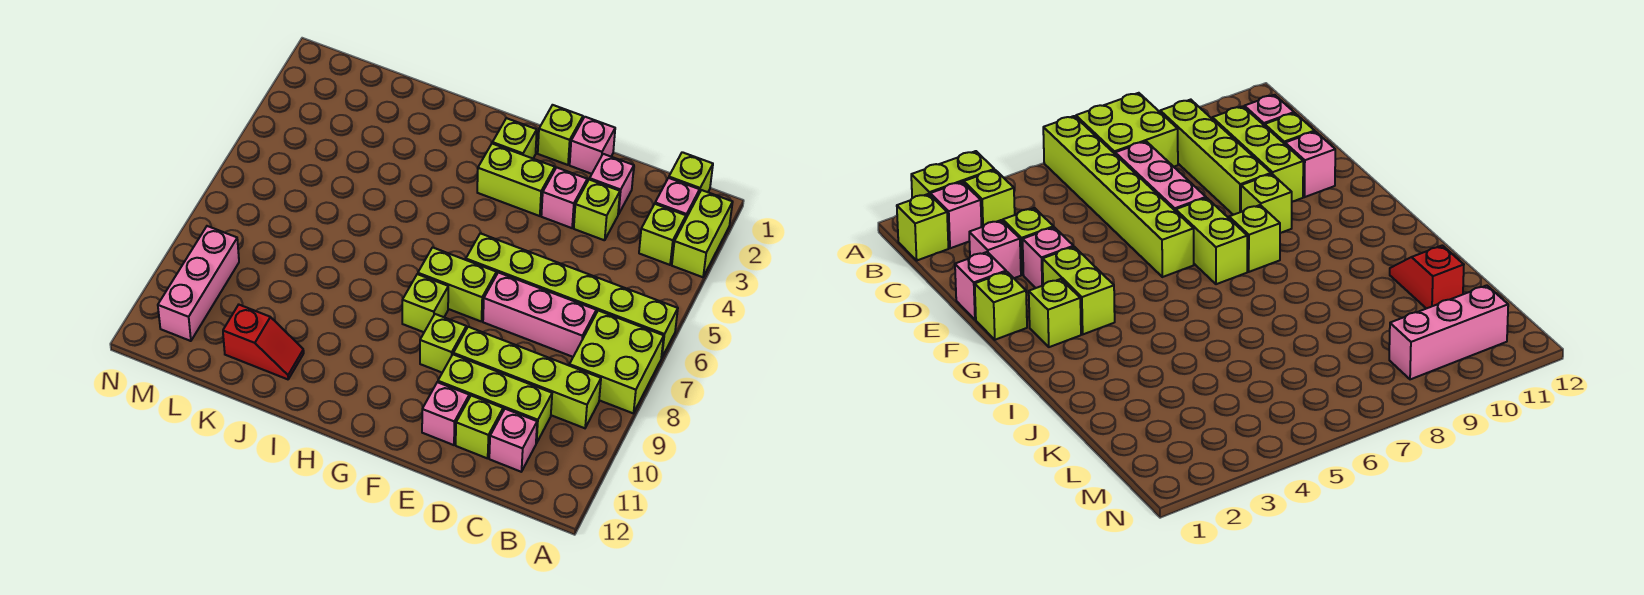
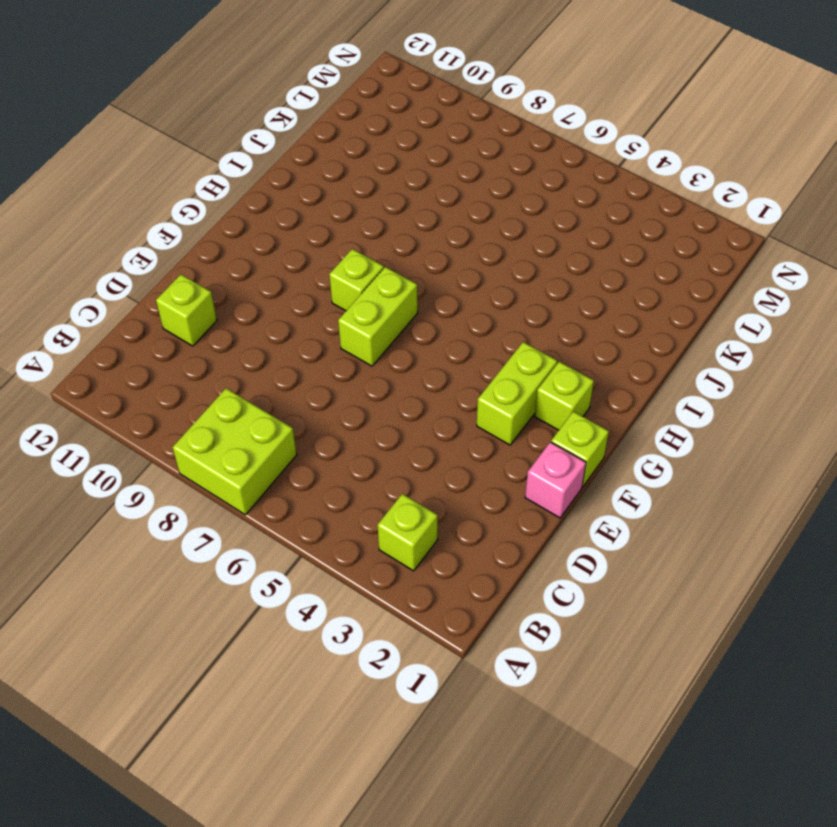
none -> lime 1x2 brick [672,190,733,277]
none -> lime 1x6 brick [466,233,678,358]
none -> lime 1x1 brick [669,152,713,193]

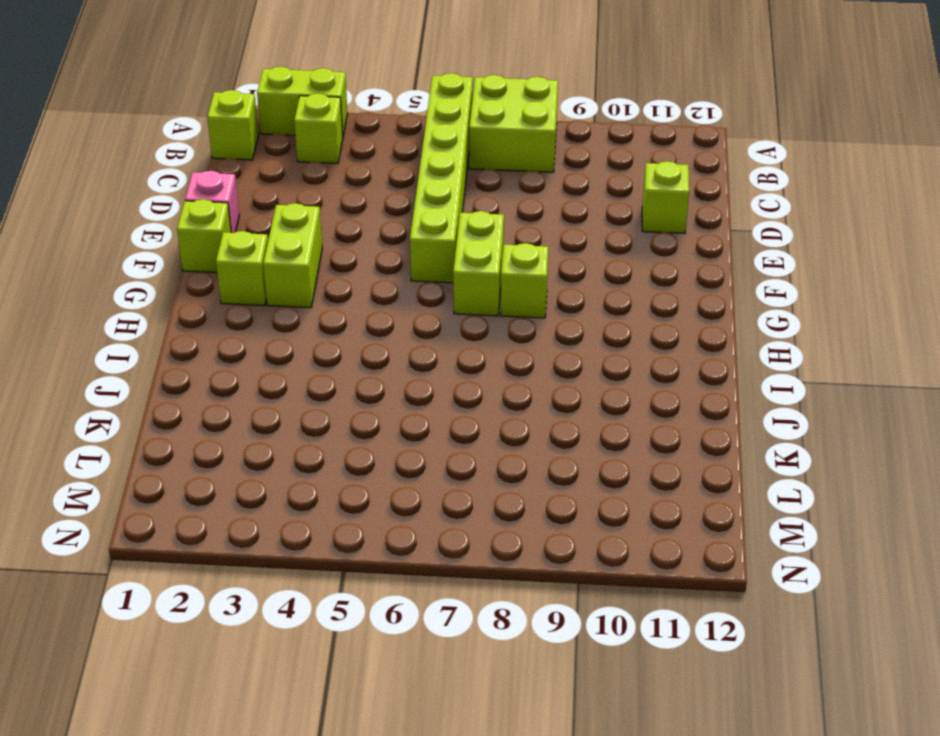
none -> pink 1x1 brick [655,178,700,218]
none -> lime 1x4 brick [453,327,601,428]
none -> pink 1x3 brick [483,272,596,357]

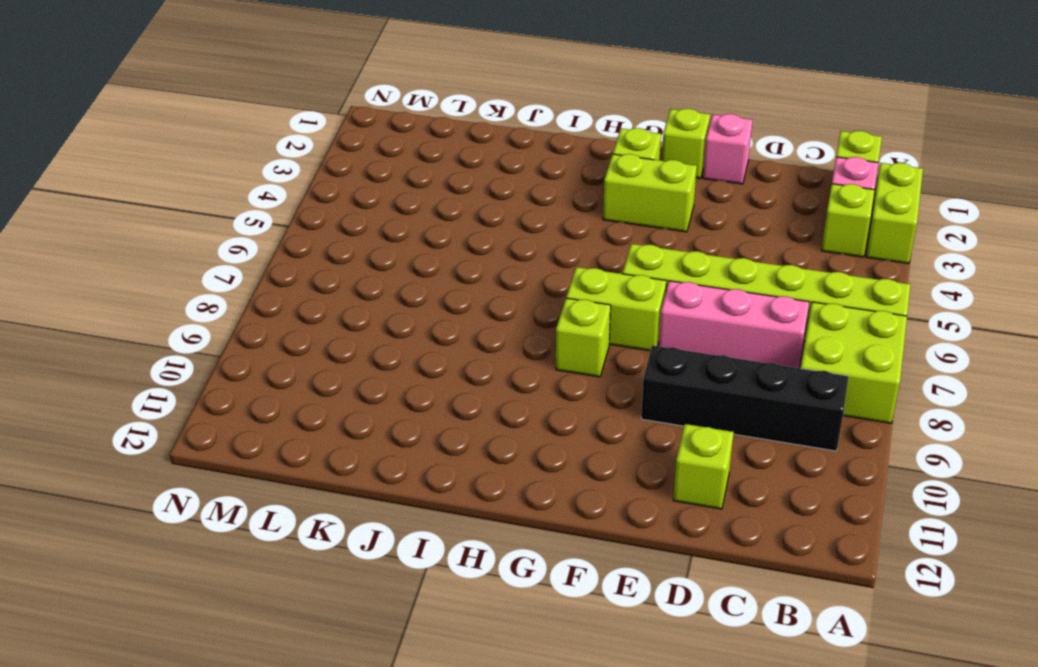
black 1x4 brick [641,345,849,451] -> lime 1x4 brick [453,327,601,428]
none -> lime 1x3 brick [438,355,552,443]
none -> pink 1x1 brick [489,409,537,472]
none -> pink 1x1 brick [590,154,634,214]

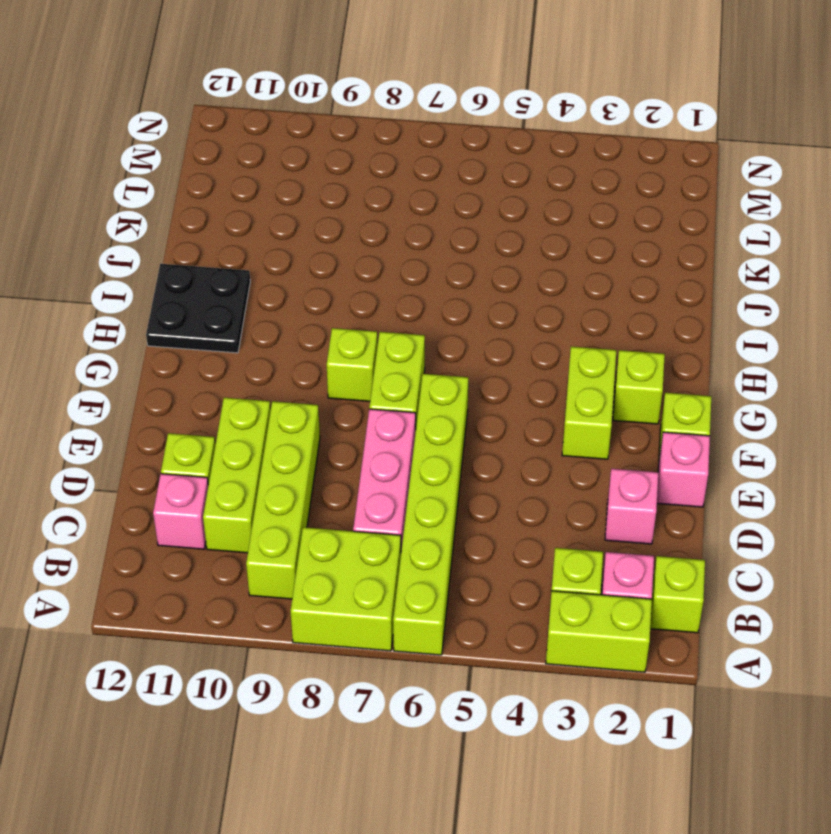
black 2x2 plate [146,264,250,353] -> none
none -> lime 1x1 brick [574,179,620,240]
none -> pink 1x1 brick [541,167,587,228]
none -> pink 1x1 brick [422,382,469,445]

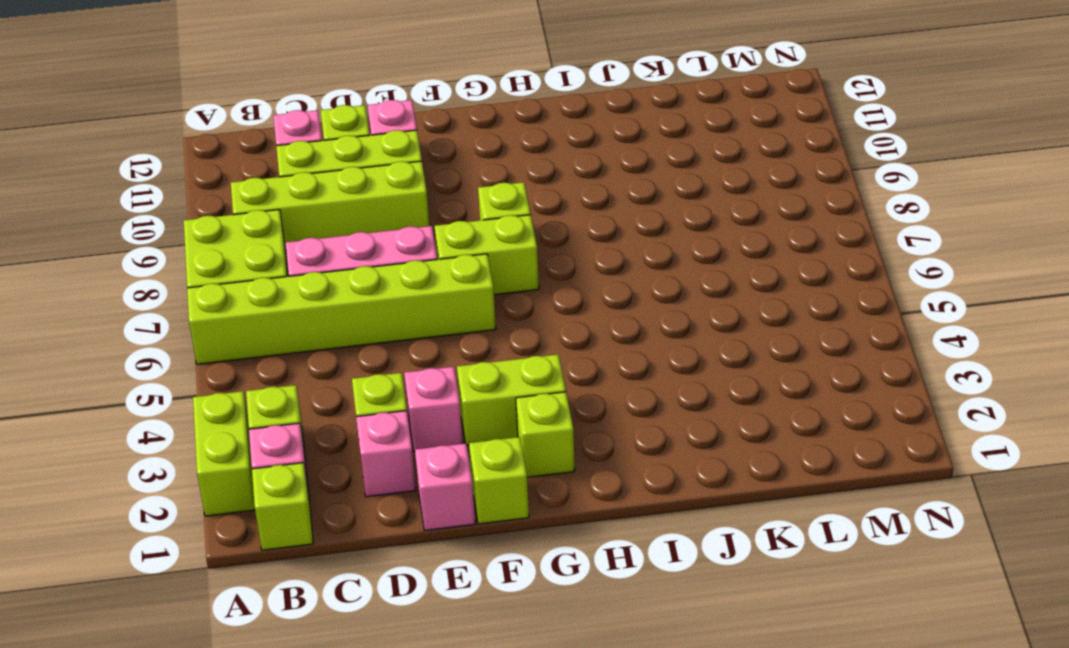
none -> lime 1x1 brick [420,314,466,372]
none -> red 1x2 slope [223,305,304,379]
none -> pink 1x3 brick [158,226,239,341]

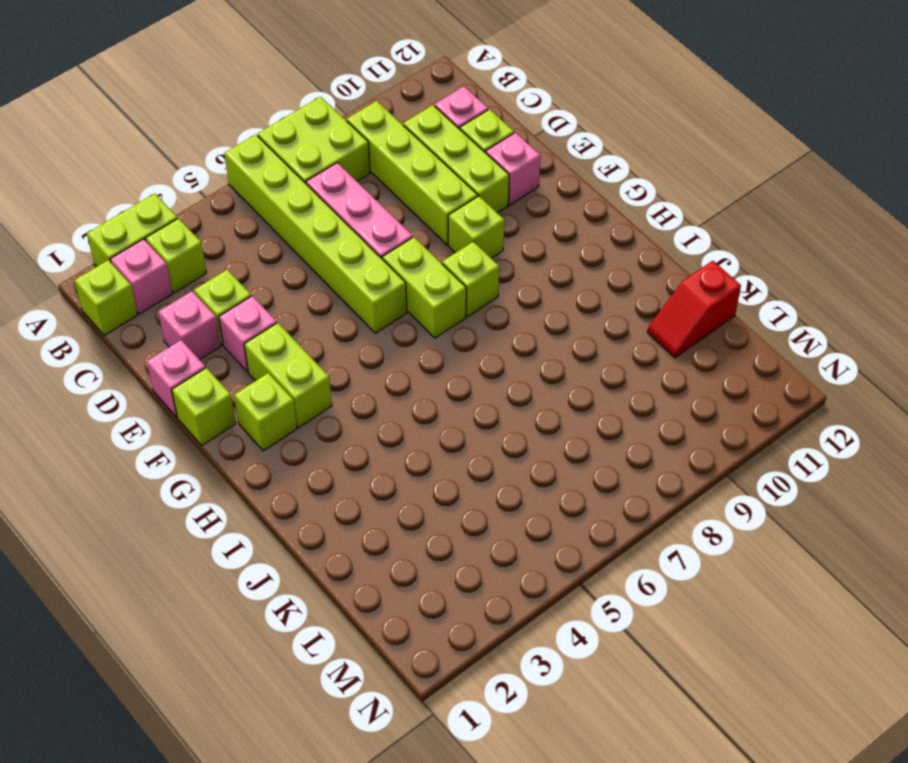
red 1x2 slope [647,261,741,358] -> red 1x2 slope turned to [223,305,304,379]
none -> pink 1x3 brick [158,226,239,341]

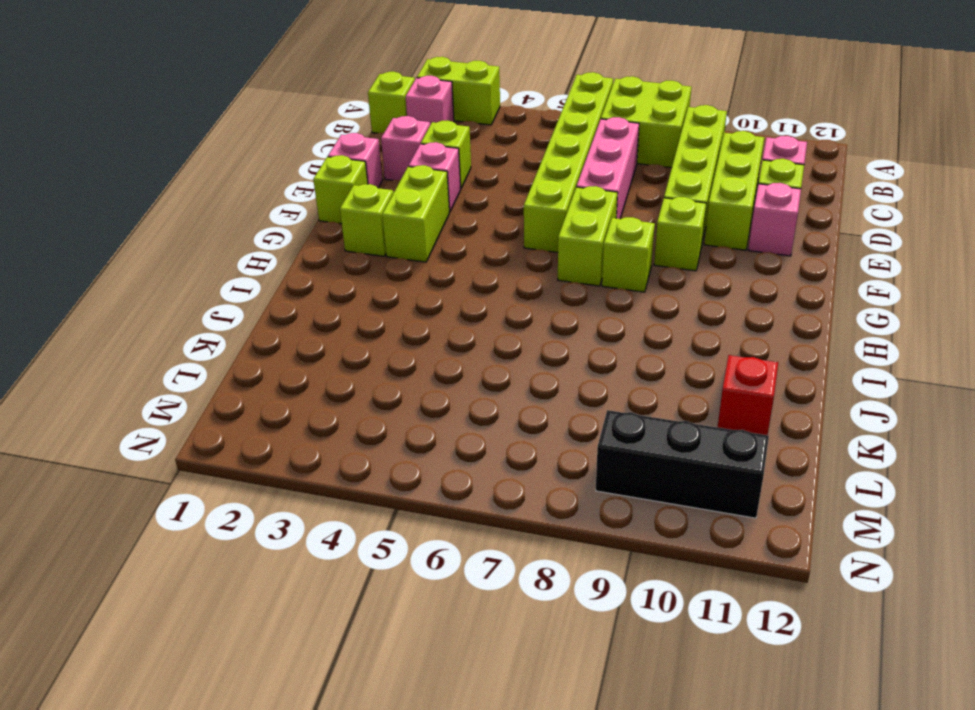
black 1x3 brick [596,410,769,518] -> pink 1x3 brick [158,226,239,341]
none -> lime 1x1 brick [639,204,686,265]

